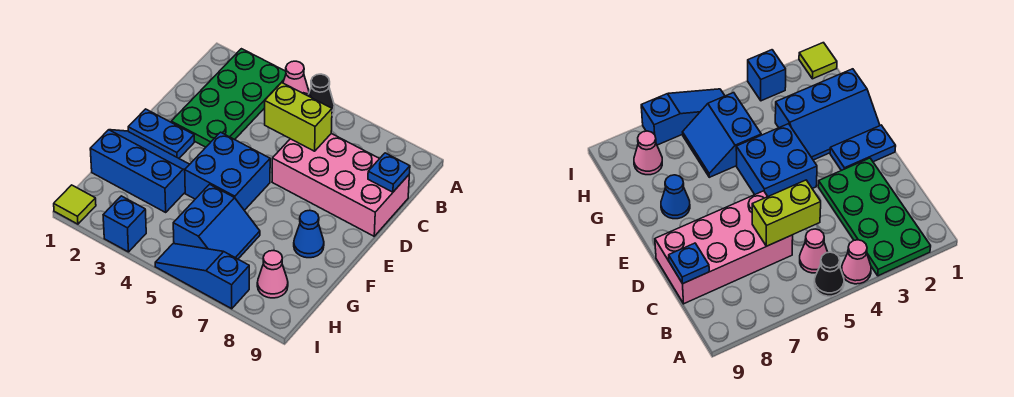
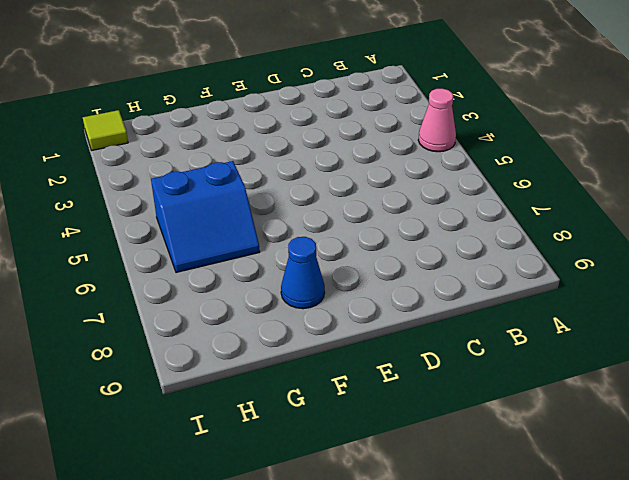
none -> green 2x4 plate [171,49,286,147]
none -> black 1x1 cone [309,74,334,115]
none -> pink 1x1 cone [800,229,828,273]

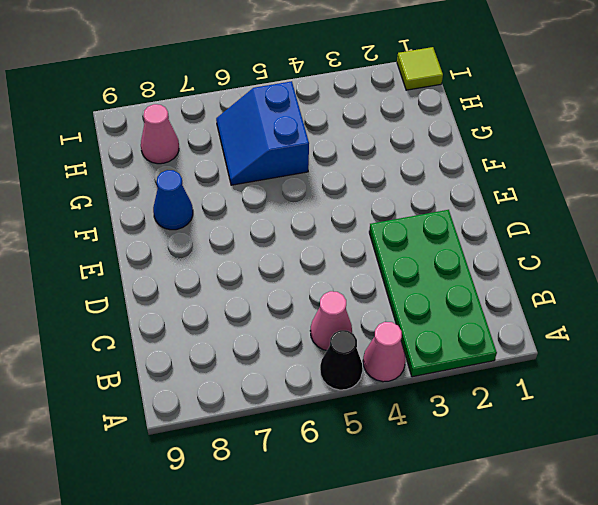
none -> pink 2x4 brick [272,134,409,236]
none -> blue 1x2 plate [128,109,194,158]
none -> blue 2x2 brick [185,132,270,210]

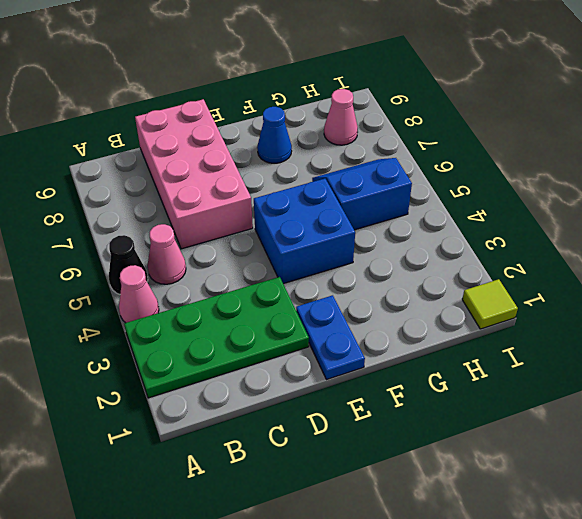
none -> blue 2x3 slope [90,130,190,212]
none -> blue 1x1 brick [103,196,146,252]
none -> blue 1x3 slope [155,244,249,309]

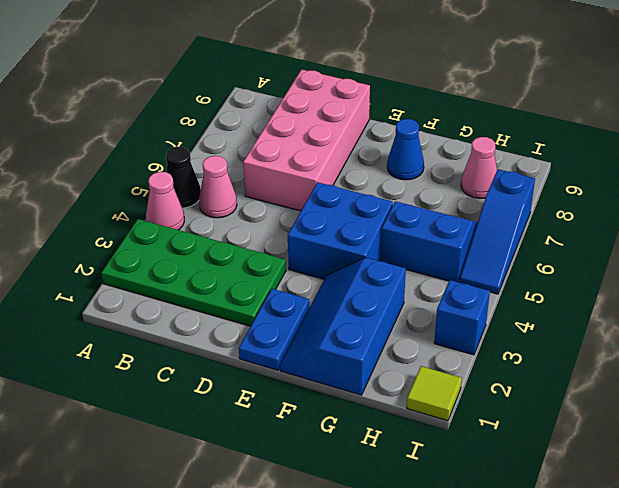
none -> lime 1x2 brick [265,83,332,151]
none -> blue 1x1 plate [368,153,410,192]

